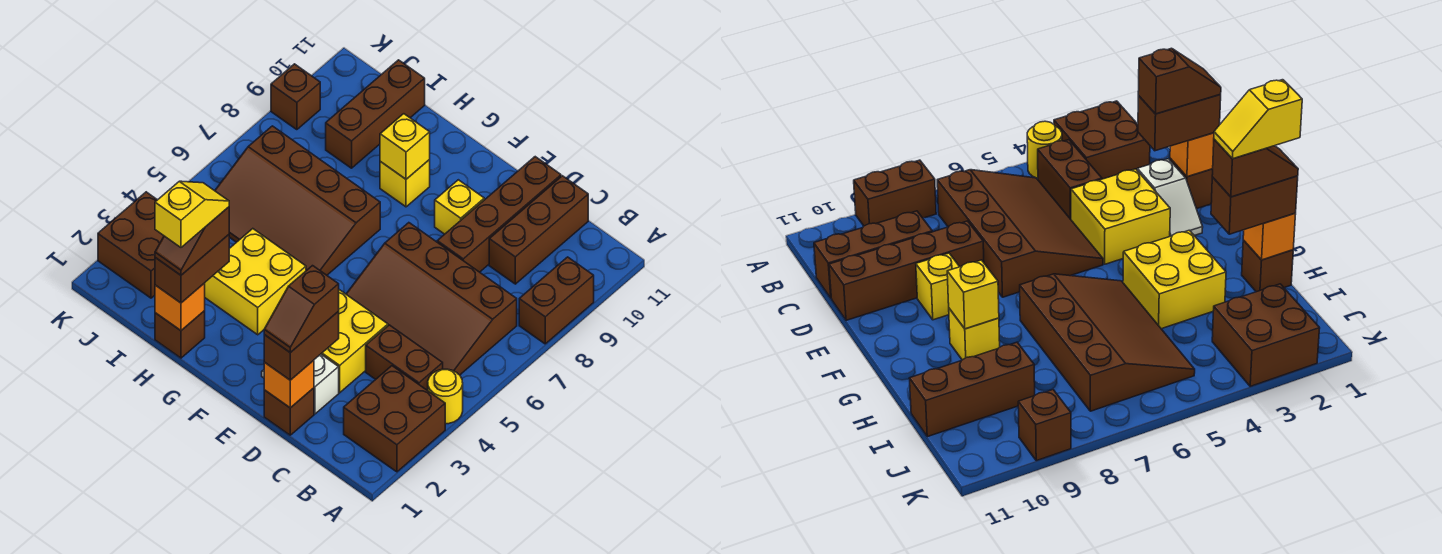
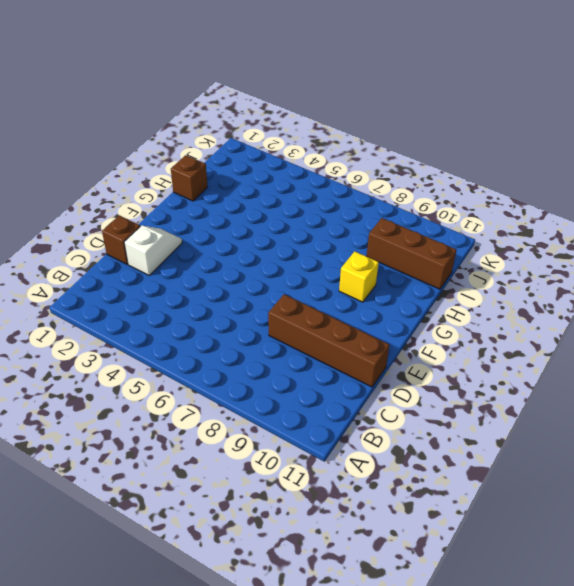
none -> brown 2x2 brick [344,366,445,472]
none -> yellow 1x1 round brick [428,369,463,424]
none -> brown 1x2 brick [519,257,594,344]

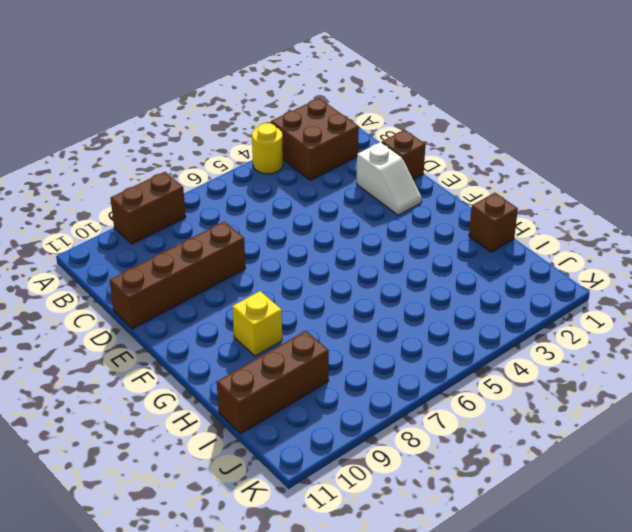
none -> brown 1x2 brick [366,325,443,391]
none -> brown 3x4 slope [346,223,517,375]
none -> brown 1x3 brick [489,176,588,284]

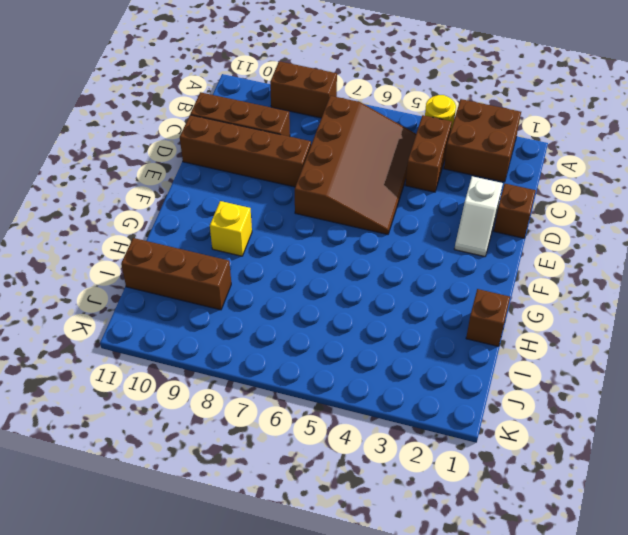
none -> yellow 2x2 brick [321,290,388,393]
none -> yellow 1x1 brick [435,180,484,234]
none -> yellow 2x2 brick [205,229,306,335]

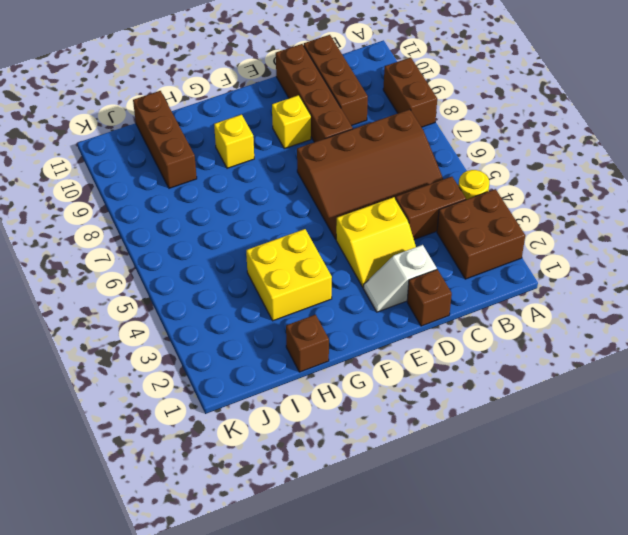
yellow 2x2 slope [336,197,416,287] -> yellow 2x2 brick [321,290,388,393]
none -> brown 3x4 slope [215,126,380,275]
none -> brown 2x2 brick [98,192,164,298]
none -> brown 1x1 brick [271,64,320,130]

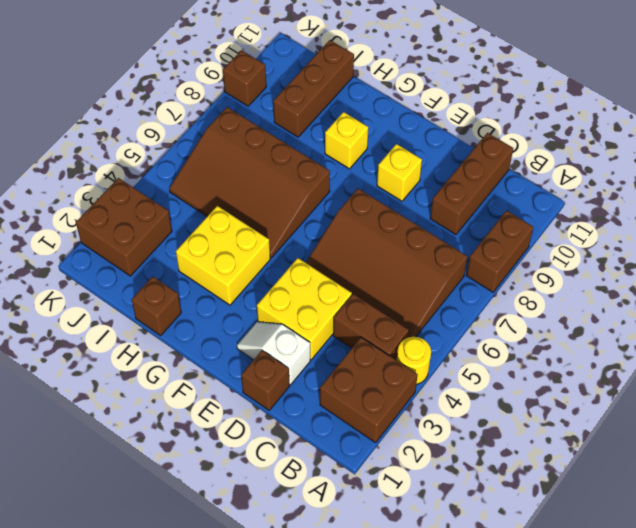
none -> brown 1x4 brick [437,157,561,272]
none -> orange 1x1 brick [264,360,314,408]
none -> yellow 1x1 brick [380,114,430,179]

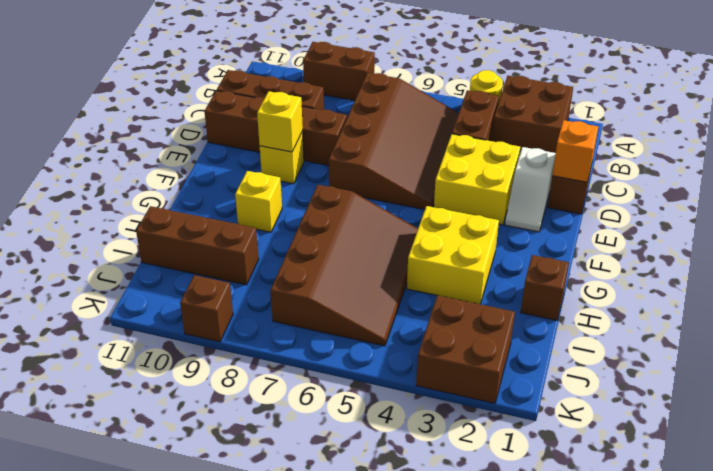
yellow 1x1 brick [257,91,303,152] -> yellow 1x1 brick moved to [380,114,430,179]
none -> orange 1x1 brick [155,283,205,330]
none -> brown 1x2 brick [264,312,339,380]
none -> brown 1x2 brick [155,235,229,303]

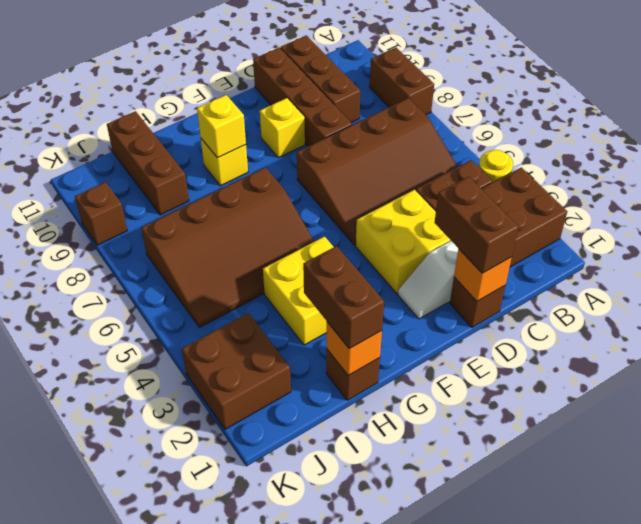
none -> brown 1x2 slope [264,266,339,353]
none -> brown 1x2 slope [155,207,229,275]
none -> yellow 1x2 slope [155,181,229,247]

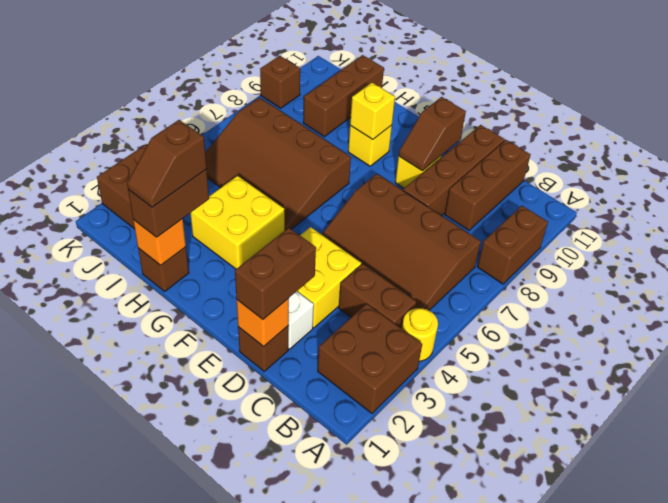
brown 1x2 slope [399,97,466,171] -> brown 1x2 slope moved to [264,266,339,353]
none -> yellow 1x2 slope [155,181,229,247]

